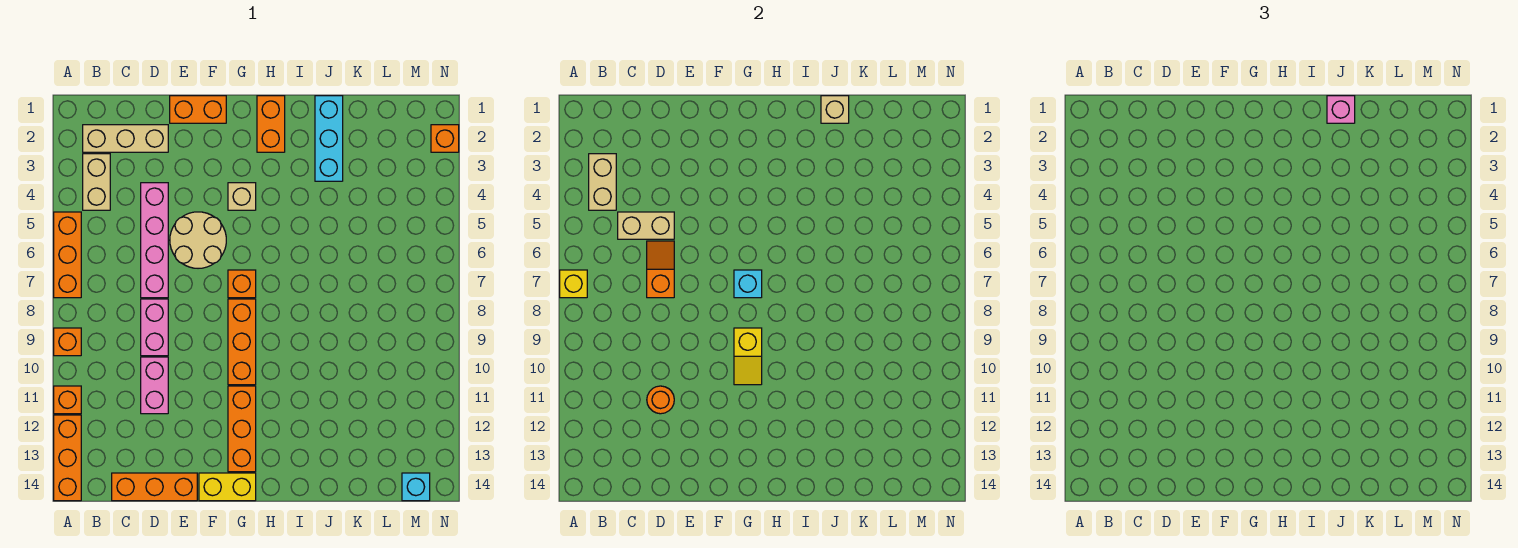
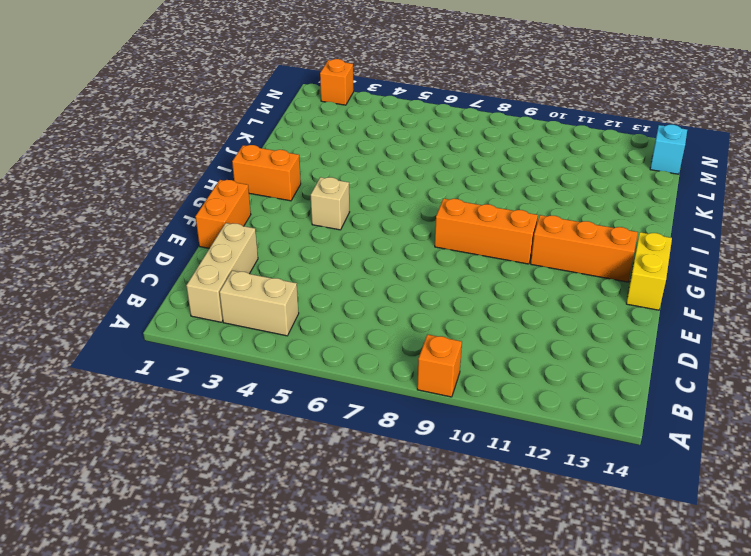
none -> orange 1x3 brick [54,212,81,298]
none -> orange 1x1 brick [54,386,81,414]
none -> orange 1x3 brick [54,415,81,501]
none -> orange 1x3 brick [112,473,197,501]

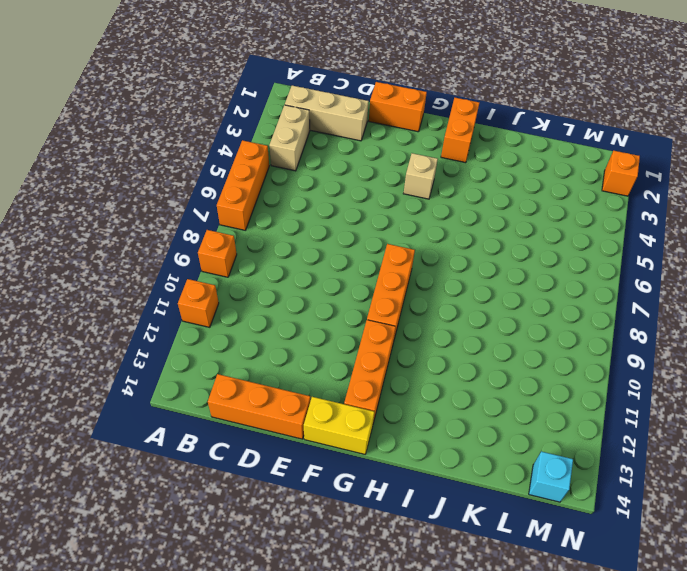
none -> orange 1x3 brick [54,415,81,501]
none -> pink 1x4 brick [141,183,168,298]
none -> pink 1x2 brick [141,299,168,356]
none -> pink 1x2 brick [141,357,168,414]

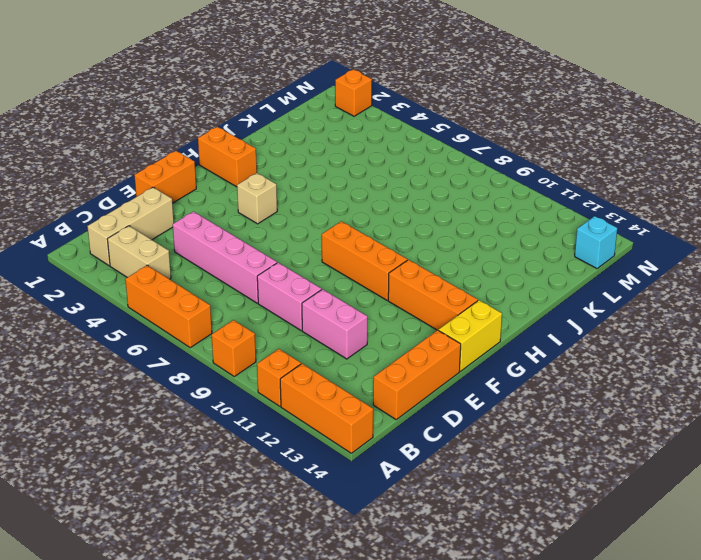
none -> tan 2x2 round brick [170,212,226,268]
none -> orange 1x1 brick [228,270,256,298]
none -> cyan 1x3 brick [315,96,343,181]
none -> yellow 1x1 brick [560,270,587,298]

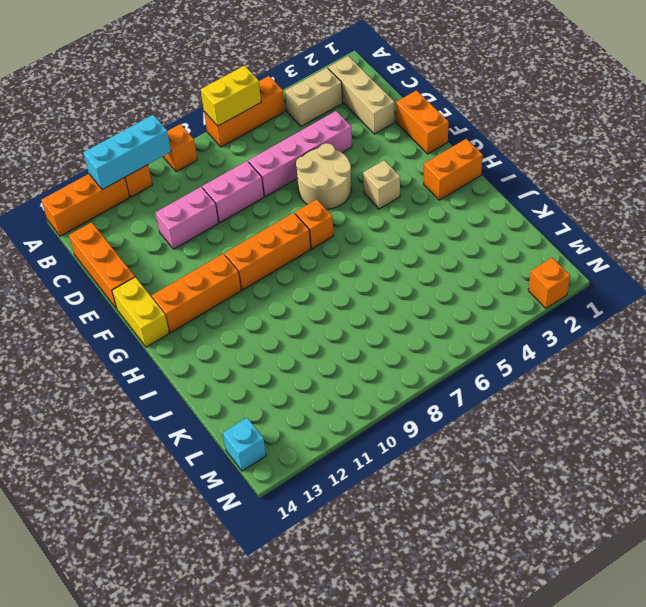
yellow 1x2 brick [201,66,261,126] -> yellow 1x1 brick [560,270,587,298]
cyan 1x3 brick [83,115,171,190] -> cyan 1x3 brick moved to [315,96,343,181]
none -> tan 1x2 brick [589,154,616,210]
none -> tan 1x2 brick [618,212,674,239]
none -> orange 1x2 slope [647,241,674,298]
none -> orange 1x1 round brick [647,386,674,414]

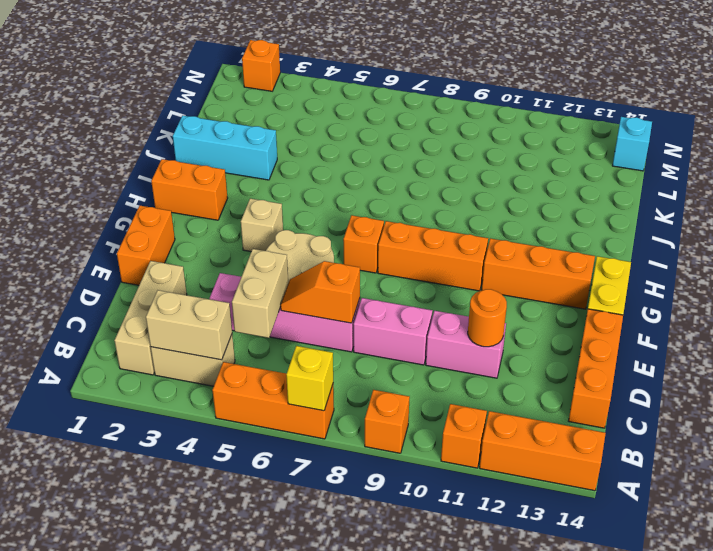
none -> cyan 1x1 brick [734,270,762,298]
none -> yellow 1x2 slope [734,328,762,385]
none -> tan 1x1 brick [821,96,849,123]
none -> pink 1x1 brick [1327,96,1355,123]

